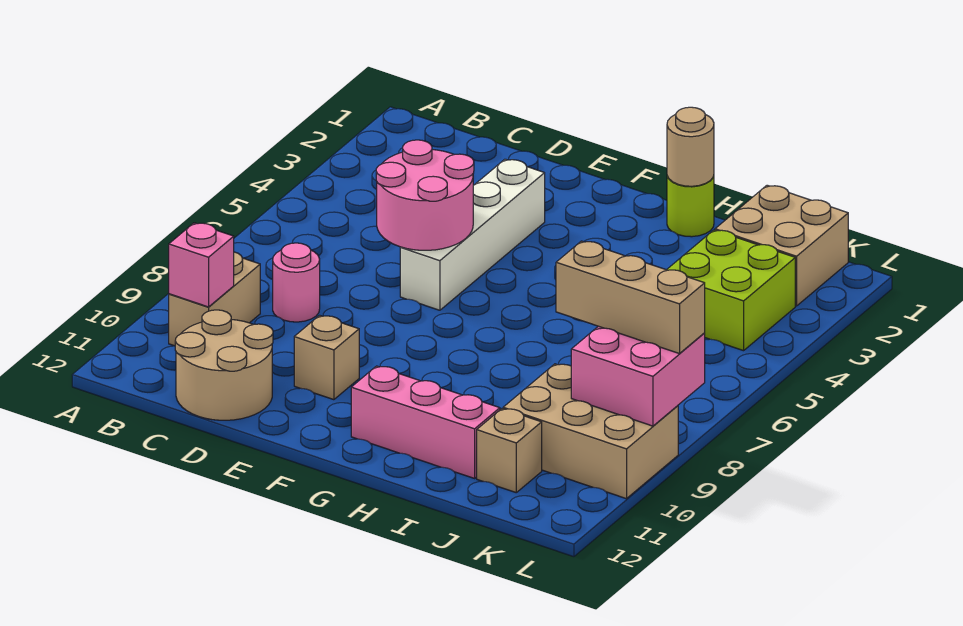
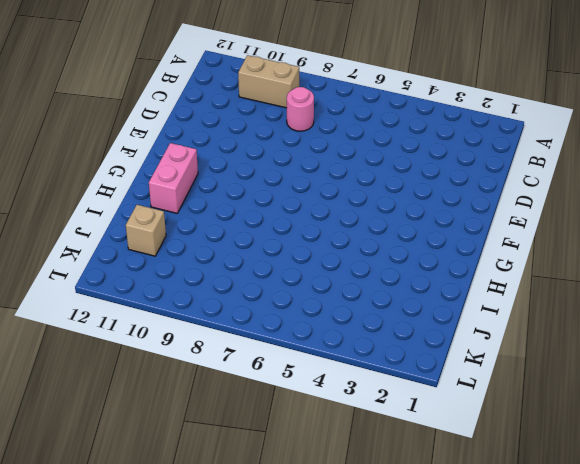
pink 1x2 brick [149,143,198,213] -> pink 1x3 brick [351,366,500,478]
none -> tan 2x2 round brick [175,310,273,420]
none -> white 1x4 brick [400,159,545,310]
none -> tan 1x1 brick [294,315,359,400]

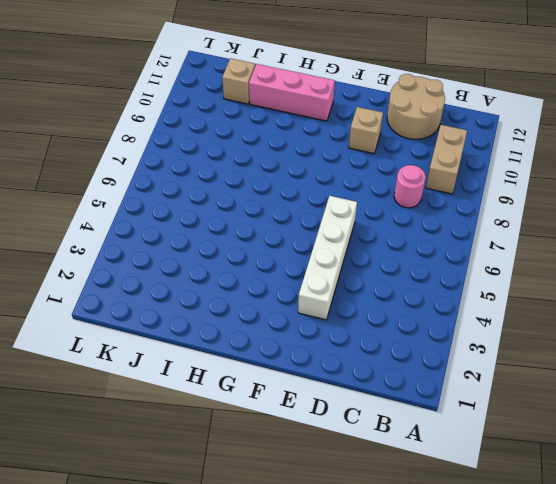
none -> lime 1x1 round brick [667,176,714,237]
none -> tan 2x2 brick [715,185,848,306]
none -> lime 2x2 brick [667,230,795,351]

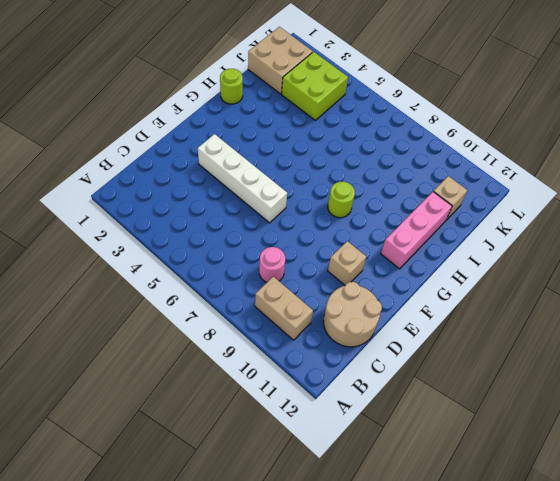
lime 1x1 round brick [328,182,355,218] -> none
none -> tan 2x3 brick [503,364,678,499]
none -> pink 1x1 brick [169,223,234,307]
none -> pink 2x2 round brick [376,140,474,250]

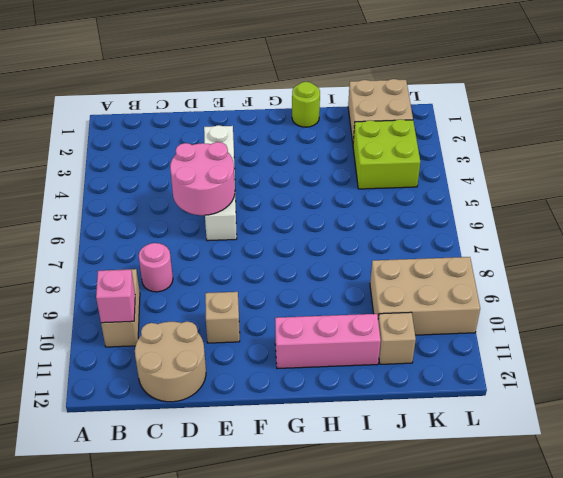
none -> tan 1x1 round brick [667,107,714,186]
none -> pink 2x2 brick [571,326,705,426]
none -> tan 1x3 brick [556,241,705,354]

